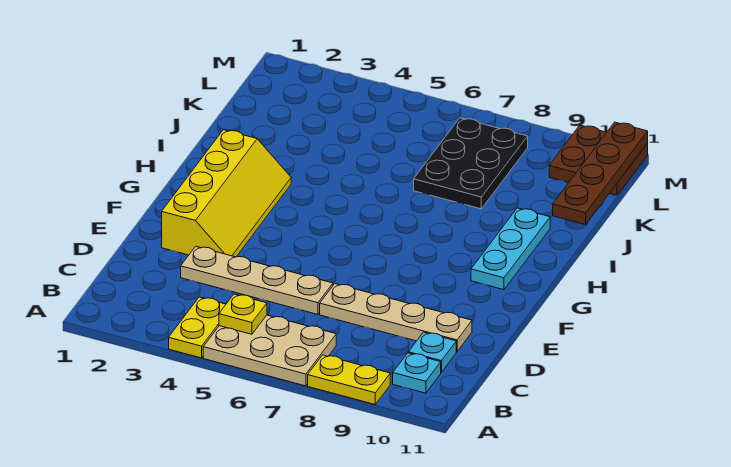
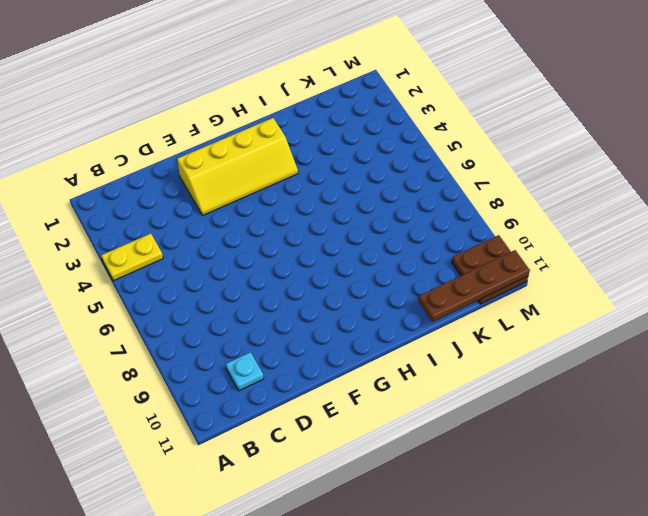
none -> tan 2x3 plate [203,315,336,386]
none -> yellow 1x2 plate [308,355,390,404]
none -> cyan 1x1 plate [393,353,441,393]

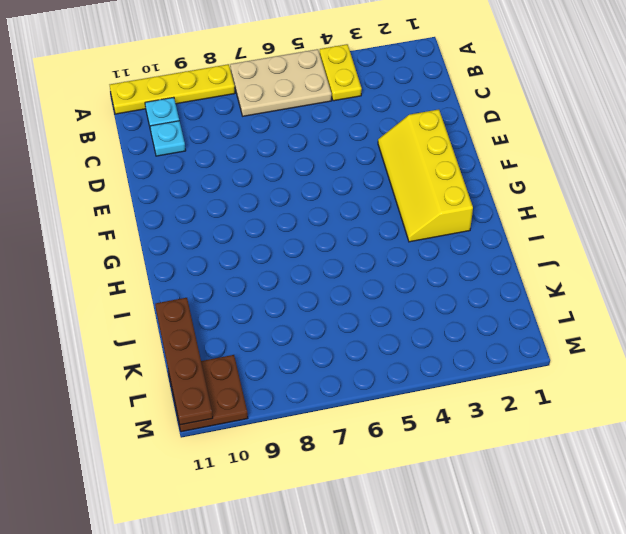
yellow 1x4 plate [110,64,235,114] -> yellow 1x2 plate [308,355,390,404]
none -> tan 1x4 plate [181,246,333,314]
none -> tan 1x4 plate [320,284,472,352]
none -> cyan 1x3 plate [471,208,550,290]

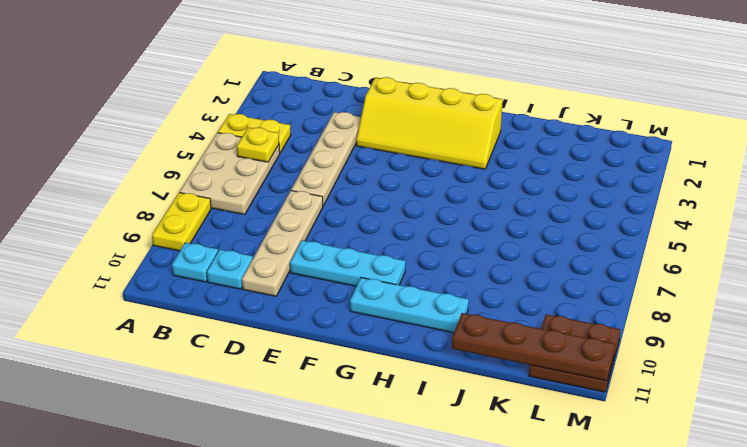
cyan 1x3 plate [290,240,405,286] -> none
none -> black 2x3 plate [414,118,528,209]

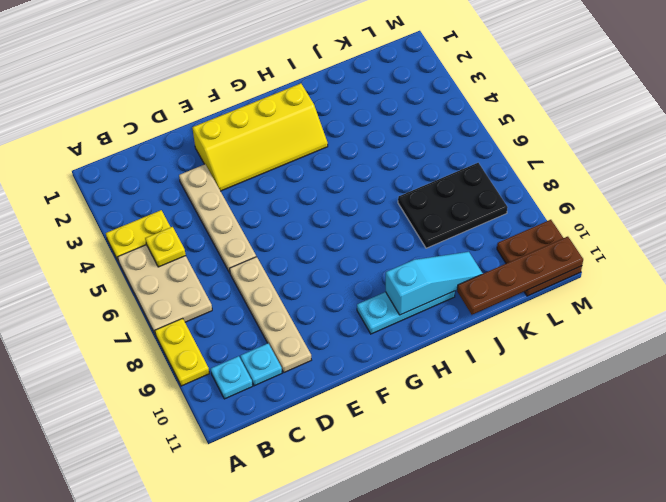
cyan 1x3 slope [386,252,483,315] -> none

